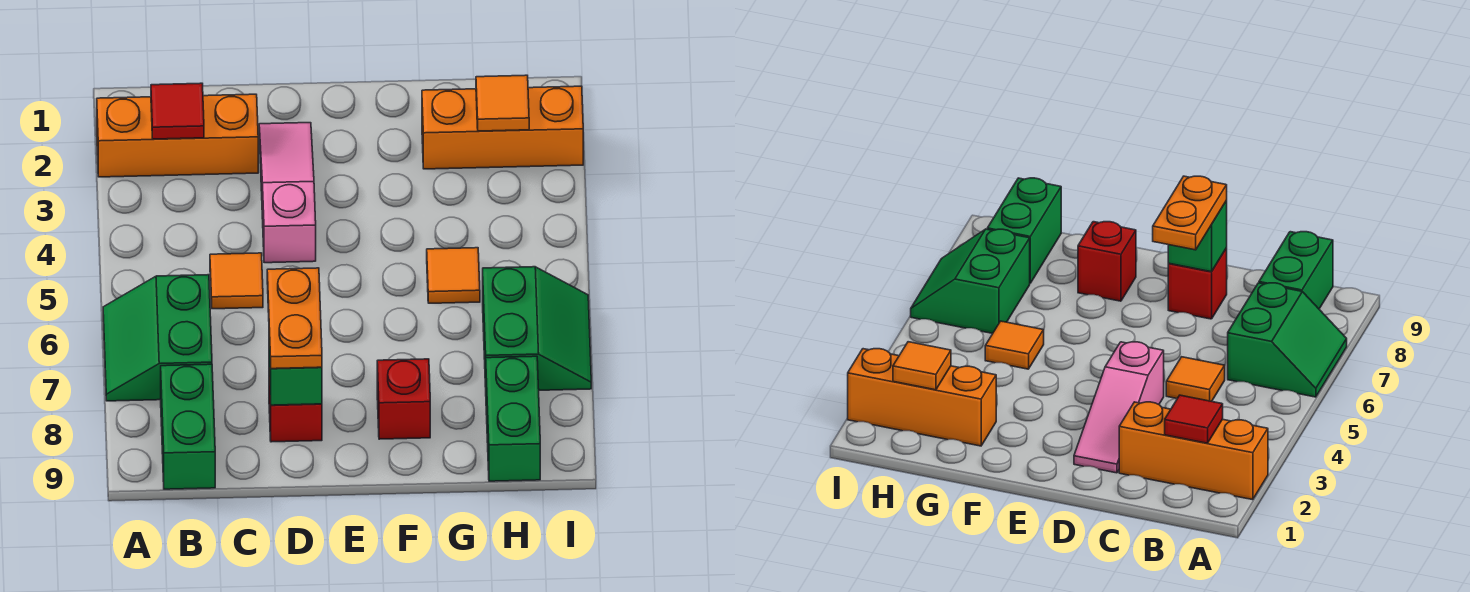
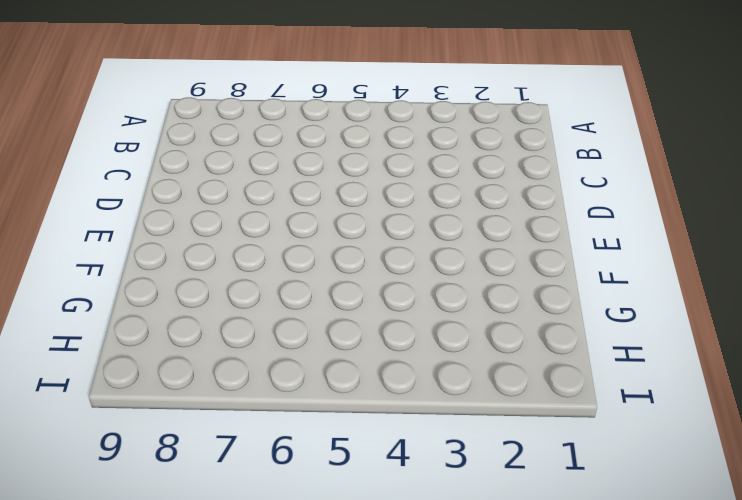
none -> orange 1x3 brick [97,94,258,177]
none -> green 2x2 slope [103,275,212,401]
none -> green 1x2 brick [161,364,215,489]

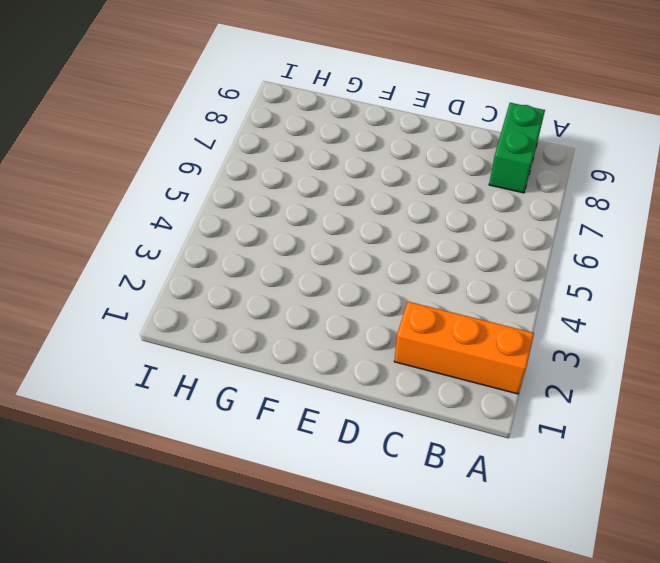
none -> green 2x2 slope [103,275,212,401]
none -> orange 1x1 tile [210,253,263,309]
none -> pink 1x3 slope [259,123,316,263]

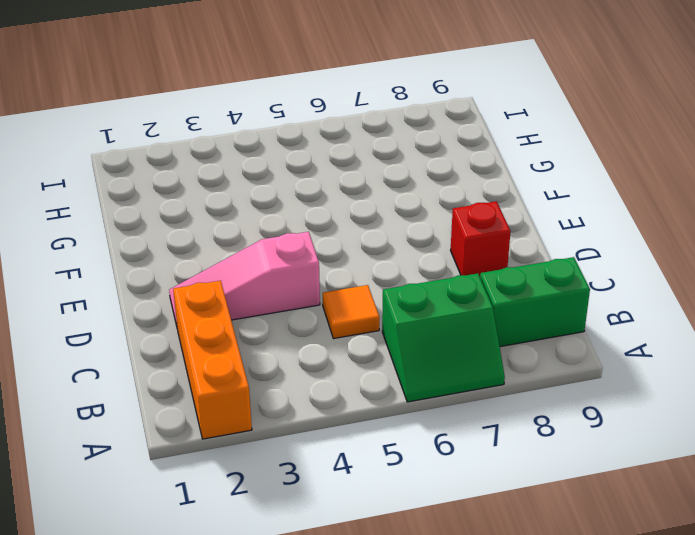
none -> red 1x1 brick [377,359,430,439]
none -> orange 1x3 brick [422,86,583,169]
none -> orange 1x1 tile [427,248,480,303]

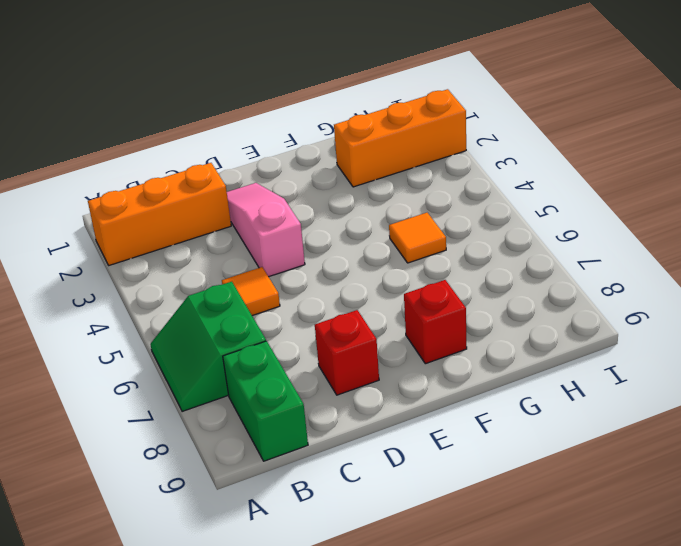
none -> green 2x2 slope [483,267,591,390]
none -> green 1x2 brick [486,356,540,481]
none -> red 1x1 tile [151,83,204,139]

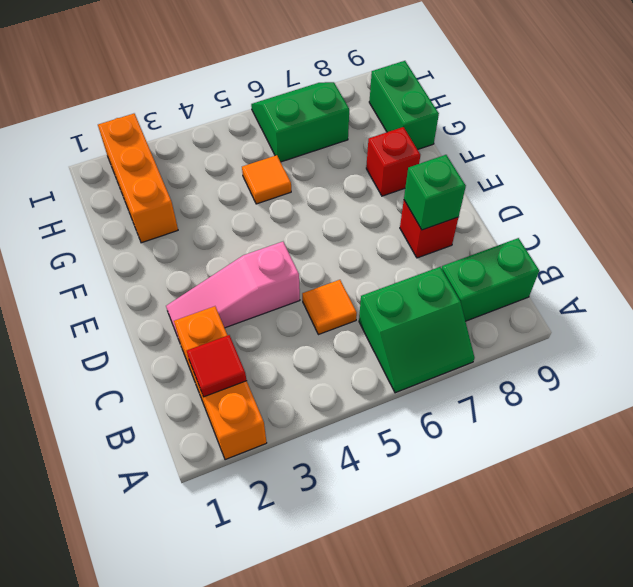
green 1x2 brick [369,61,439,150] -> green 1x2 brick turned to [486,356,540,481]
none -> orange 1x1 tile [476,75,529,131]
none -> orange 1x2 plate [267,268,322,369]

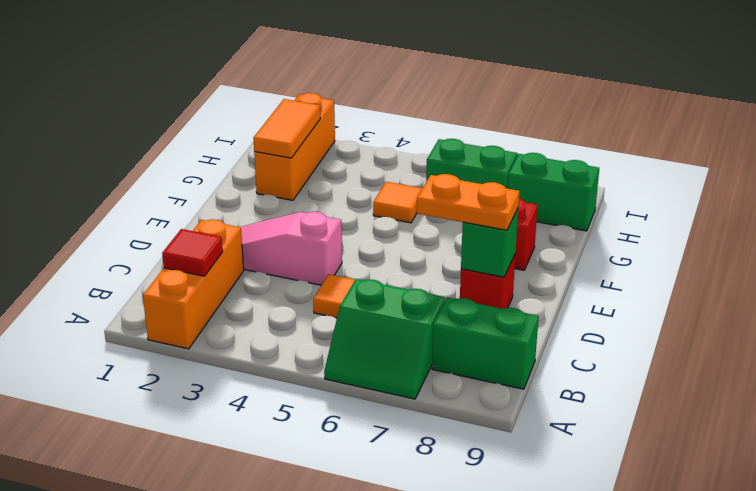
orange 1x2 tile [253,99,320,158] -> orange 1x1 tile [476,75,529,131]

